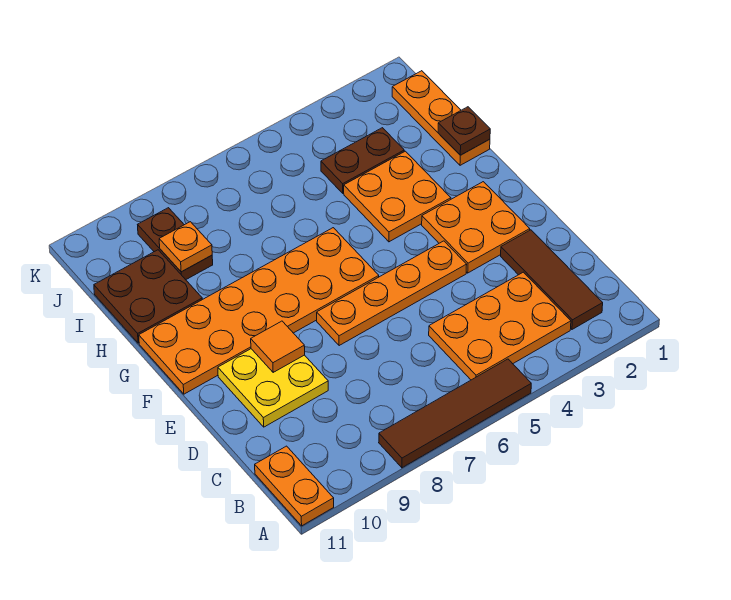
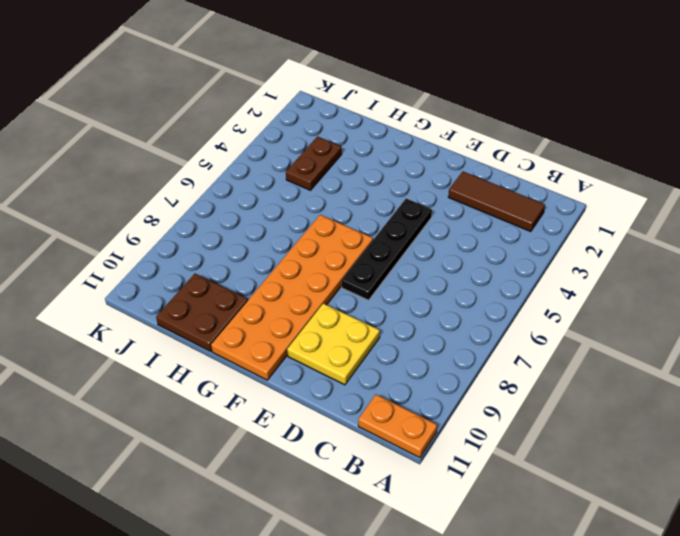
black 1x4 plate [342,199,432,300] -> orange 1x4 plate [317,241,467,346]
none -> brown 1x4 tile [379,359,531,468]
none -> orange 2x3 plate [429,272,571,380]
none -> orange 2x2 plate [422,182,530,273]

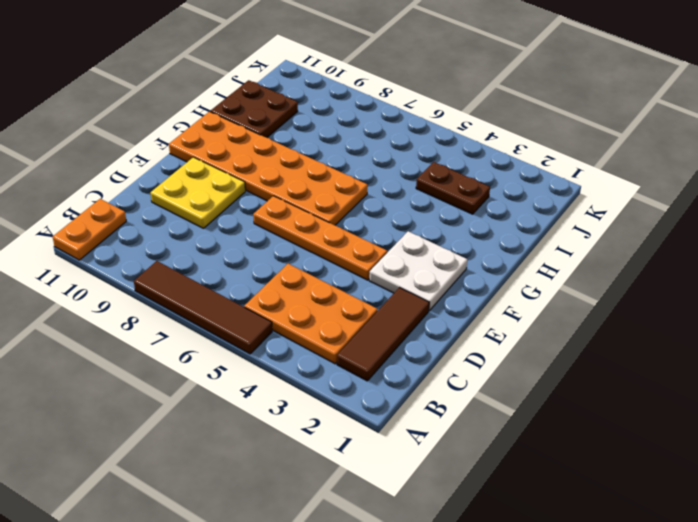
white 2x2 plate [369,231,467,311] -> orange 2x2 plate [422,182,530,273]
none -> orange 2x2 plate [344,151,451,242]
none -> orange 1x3 plate [392,71,490,165]
none -> brown 1x2 plate [138,208,213,280]

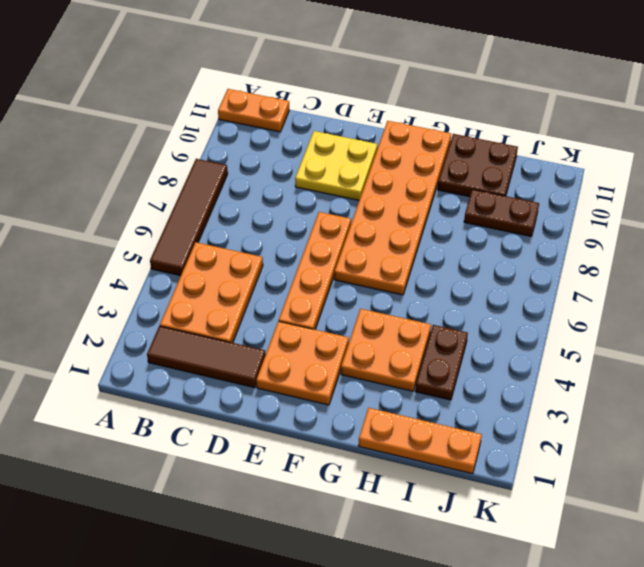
none -> orange 1x1 tile [251,321,305,372]
none -> brown 1x1 plate [438,107,490,155]
none -> orange 1x1 plate [159,222,212,272]

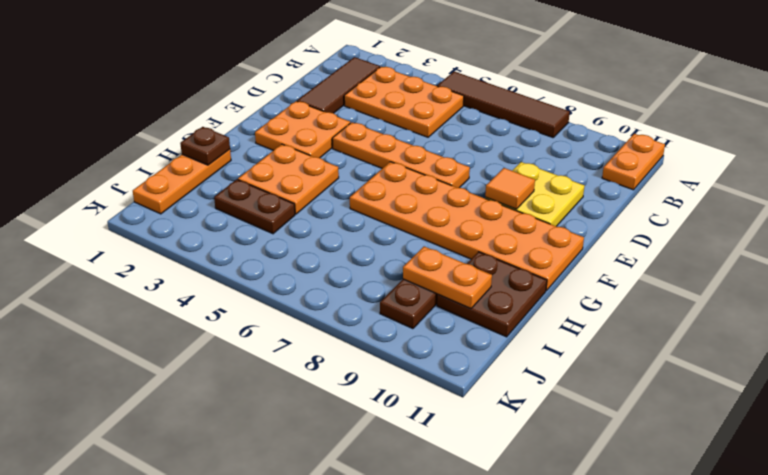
orange 1x2 plate [403,246,492,309] -> orange 1x1 plate [159,222,212,272]

